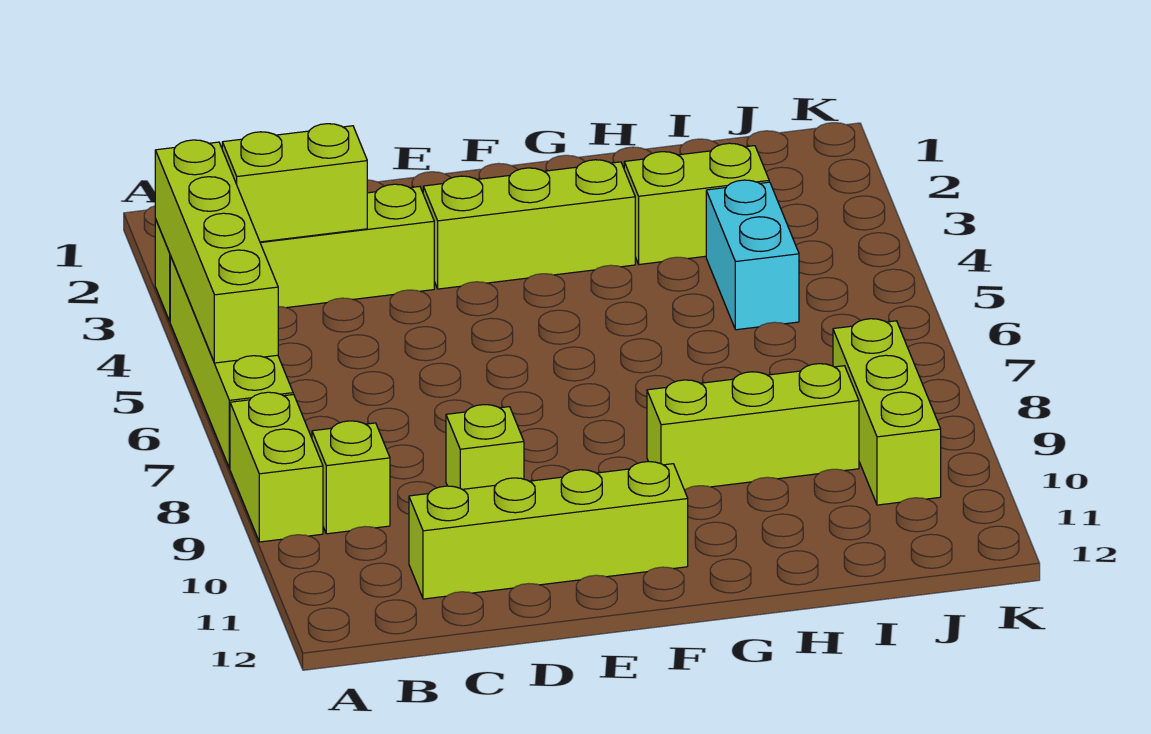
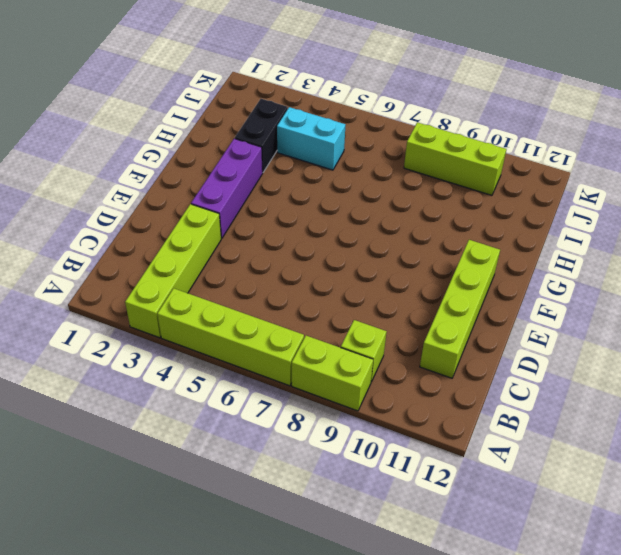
purple 1x3 brick [191,139,263,238] -> lime 1x3 brick [423,160,635,289]
black 1x2 brick [235,99,288,172] -> lime 1x2 brick [624,143,769,264]
none -> lime 1x1 brick [446,405,524,489]
none -> lime 1x3 brick [647,364,859,490]
none -> lime 1x4 brick [155,140,278,363]

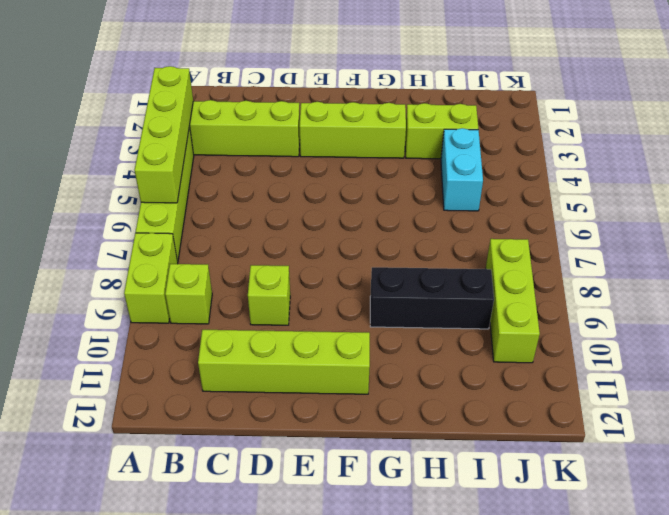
black 1x3 brick [370,267,494,329] -> lime 1x3 brick [647,364,859,490]
none -> lime 1x2 brick [222,124,367,242]

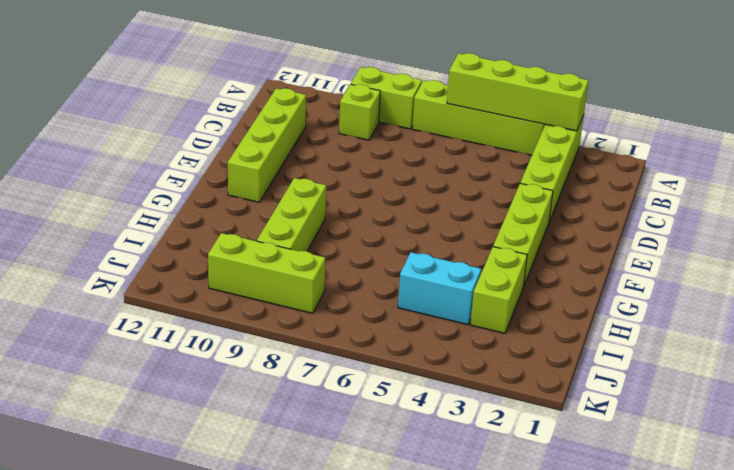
none -> lime 1x1 brick [446,405,524,489]
none -> lime 1x2 brick [222,124,367,242]

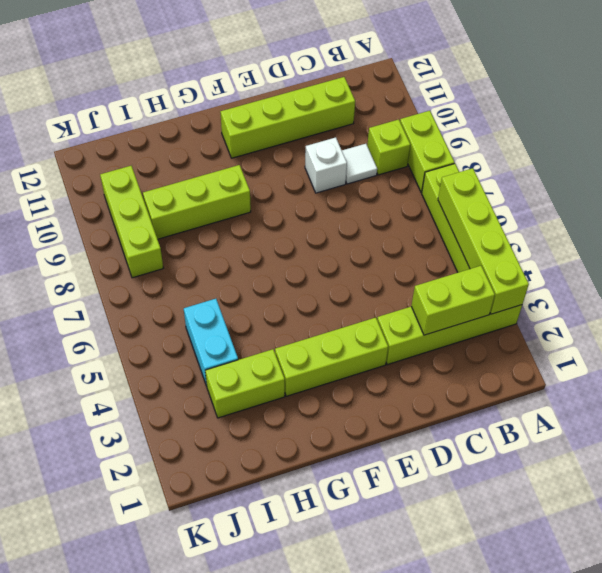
white 1x1 tile [342,144,377,184] -> none
white 1x1 brick [305,137,347,193] -> lime 1x1 brick [446,405,524,489]

